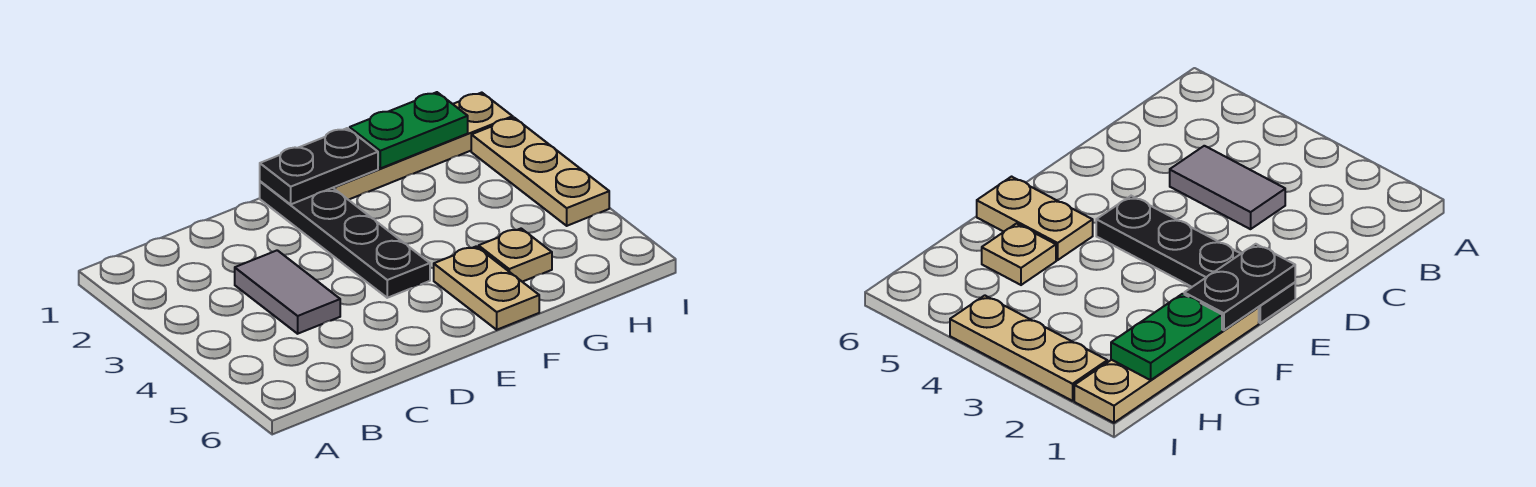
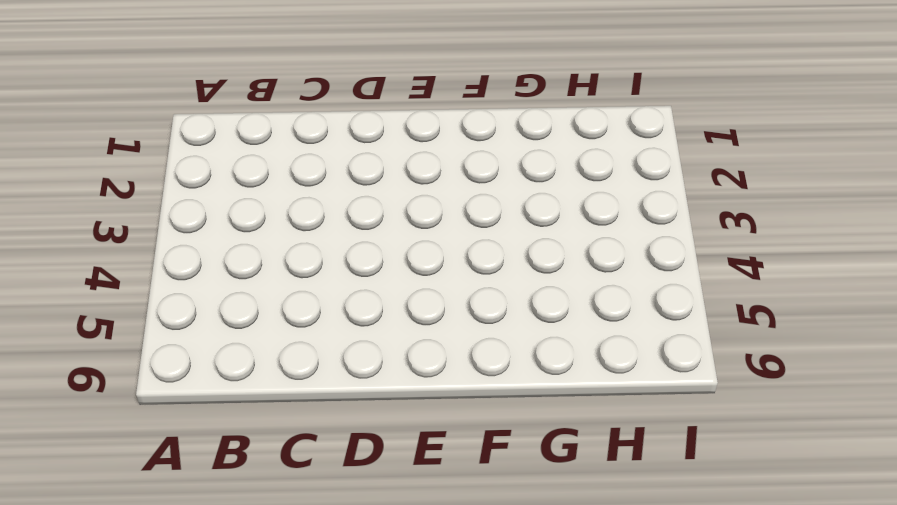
none -> grey 1x2 tile [235,250,340,334]
none -> black 1x4 plate [260,181,430,298]

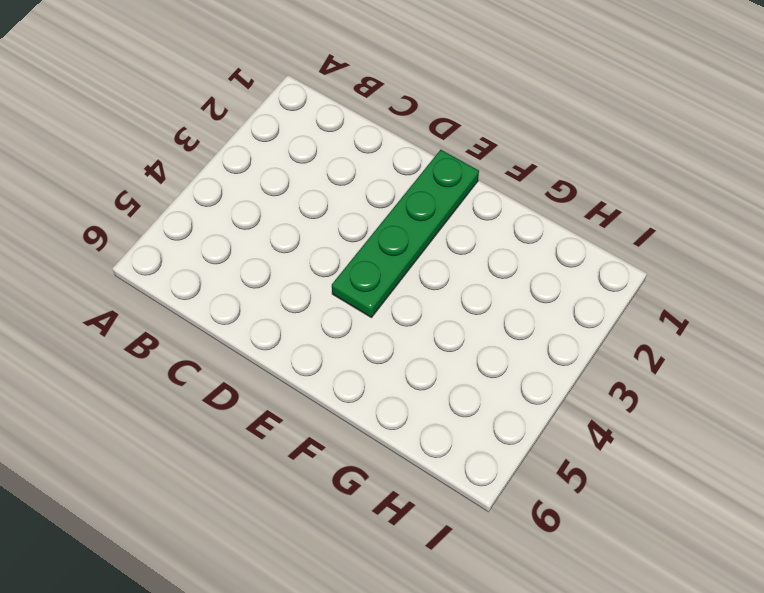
green 1x4 plate [332,150,479,317] -> black 1x4 plate [260,181,430,298]
none -> grey 1x2 tile [235,250,340,334]
none -> tan 1x4 plate [333,93,513,200]

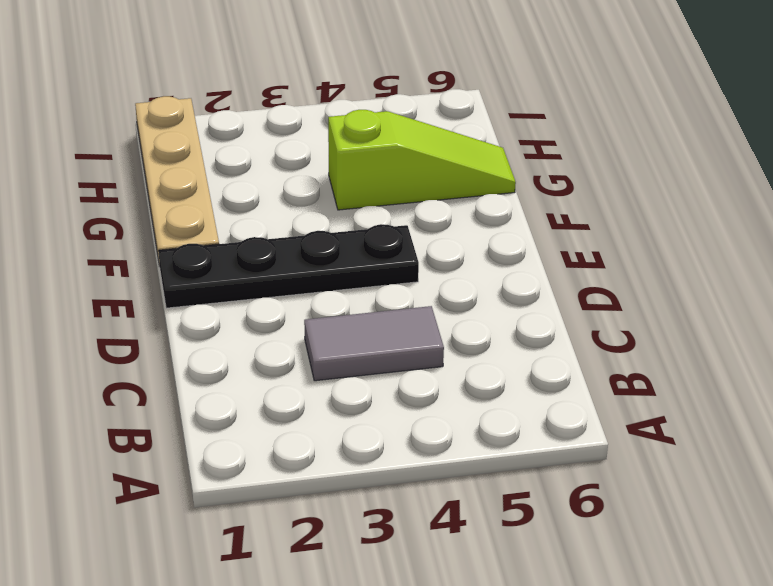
lime 1x3 slope [328,110,516,210] -> tan 1x1 plate [479,229,552,282]
none -> tan 1x2 plate [434,246,539,330]
none -> tan 1x3 plate [471,118,609,226]

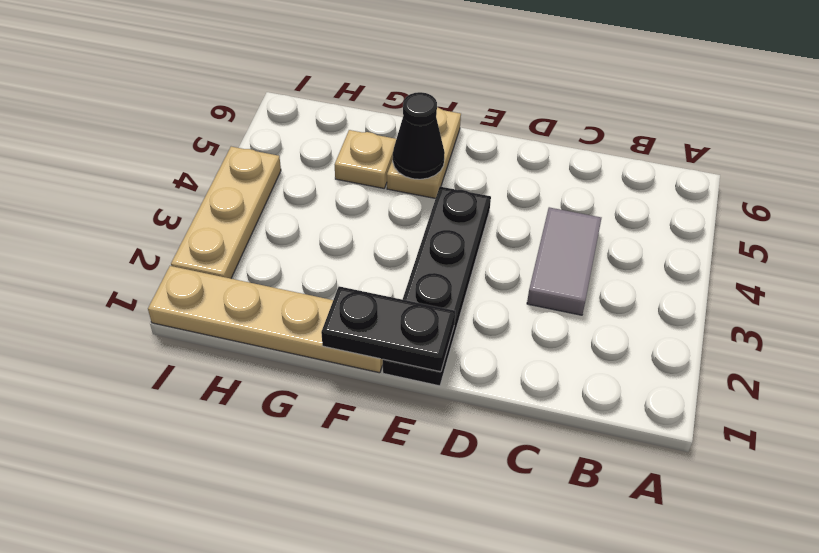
black 1x1 cone [393,92,445,179] -> none
none -> green 1x2 plate [350,92,468,168]

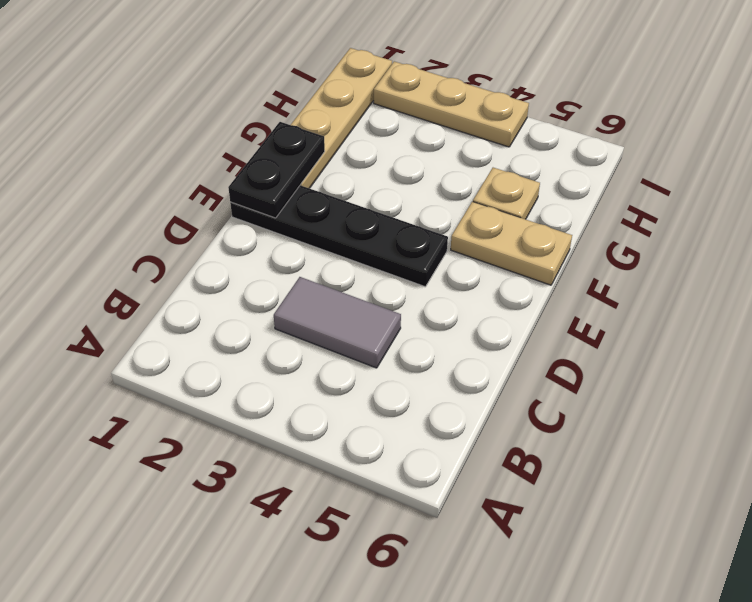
none -> green 1x2 plate [350,92,468,168]

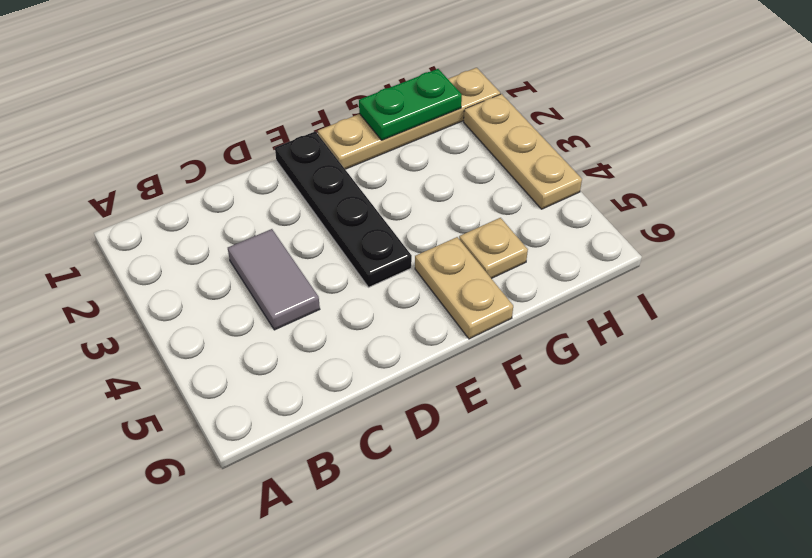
none -> black 1x2 plate [260,128,378,204]

